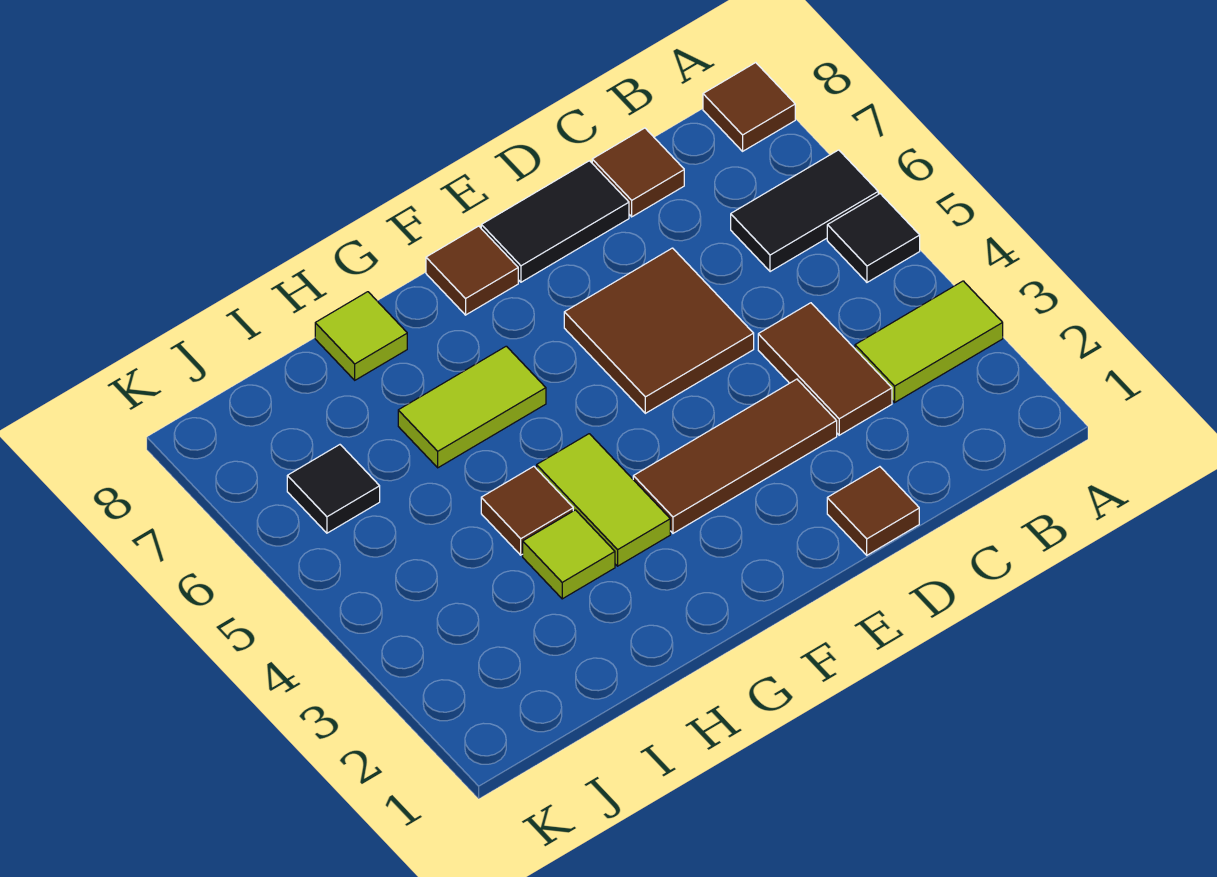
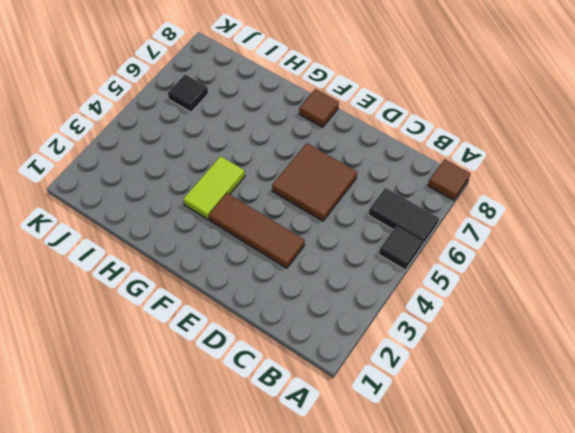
none -> lime 1x2 tile [855,281,1003,402]
none -> brown 1x2 tile [758,303,892,435]
none -> brown 1x1 tile [592,128,684,217]

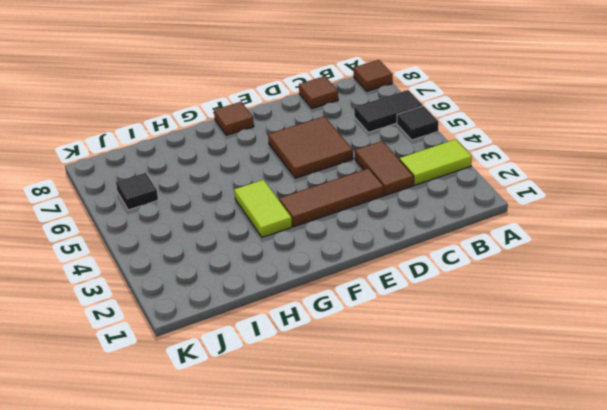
none -> brown 1x1 tile [827,467,919,555]
none -> black 1x2 tile [481,161,629,282]
none -> lime 1x2 tile [398,346,546,468]

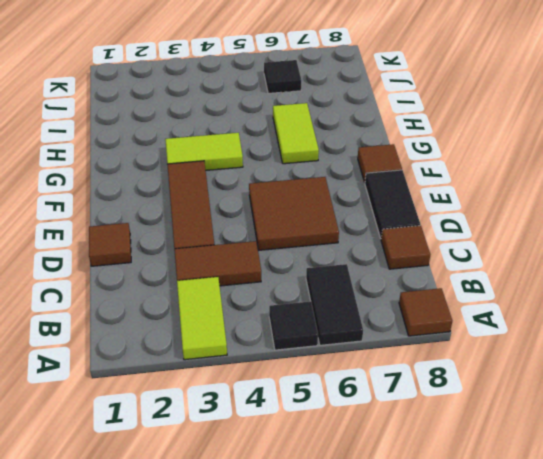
none -> lime 1x1 tile [523,510,615,599]
none -> brown 1x1 tile [481,466,573,555]
none -> lime 1x1 tile [315,292,407,380]

